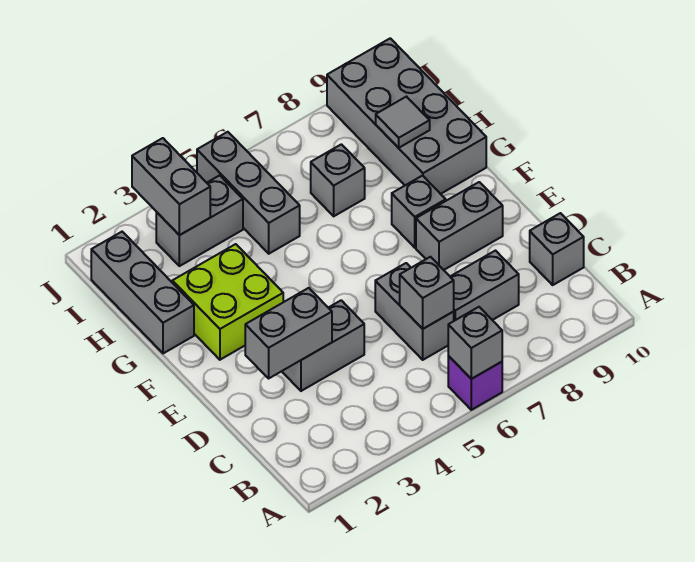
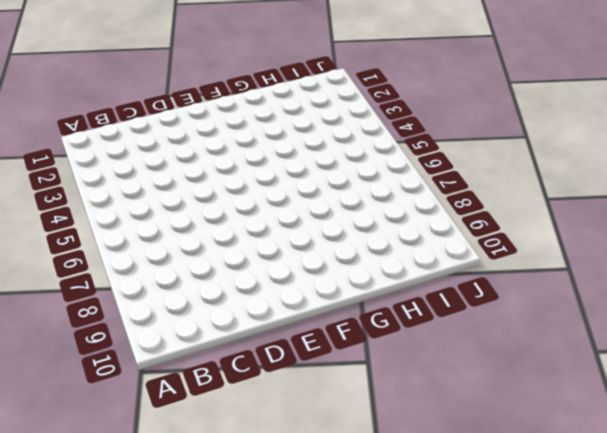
none -> purple 1x1 brick [448,356,502,410]
none -> grey 1x2 brick [375,263,454,360]
none -> grey 1x2 brick [450,251,519,321]

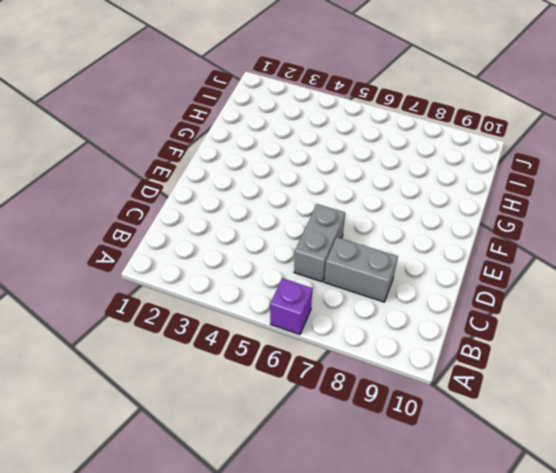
none -> grey 1x1 brick [530,213,584,285]
none -> grey 1x2 brick [282,300,364,391]
none -> grey 1x2 brick [416,182,503,270]

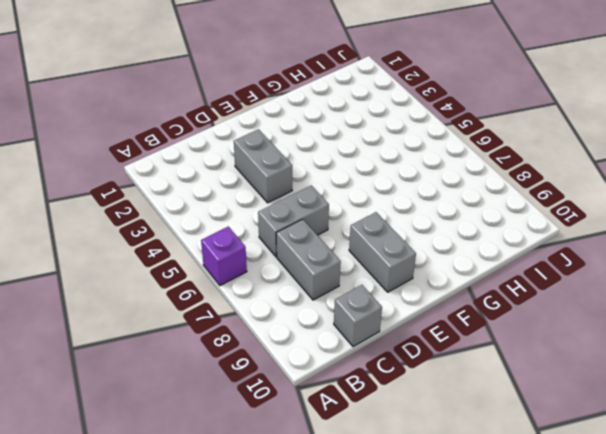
none -> lime 2x2 brick [172,244,283,360]
none -> grey 1x1 brick [392,176,446,248]
none -> grey 1x3 brick [91,232,194,353]

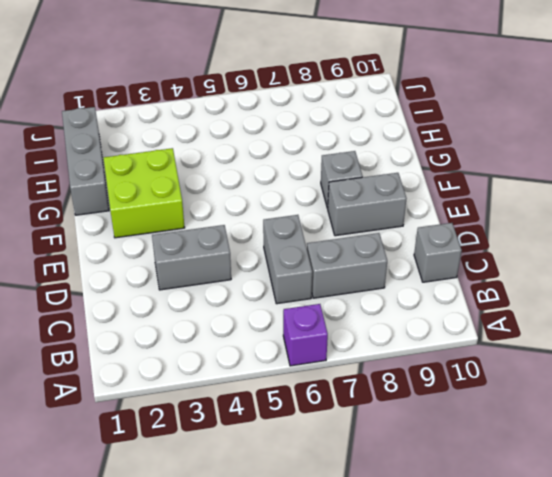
none -> grey 2x4 brick [327,38,486,194]
none -> grey 1x3 brick [197,132,300,254]
none -> grey 1x1 brick [311,144,365,216]

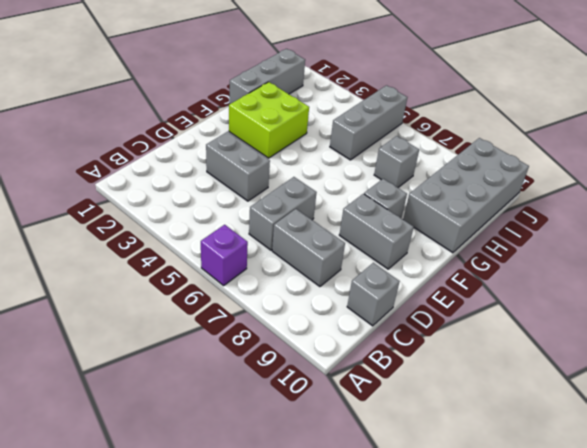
none -> grey 1x2 brick [156,175,243,266]
none -> grey 1x1 brick [448,307,502,379]
none -> grey 1x1 brick [400,257,454,329]

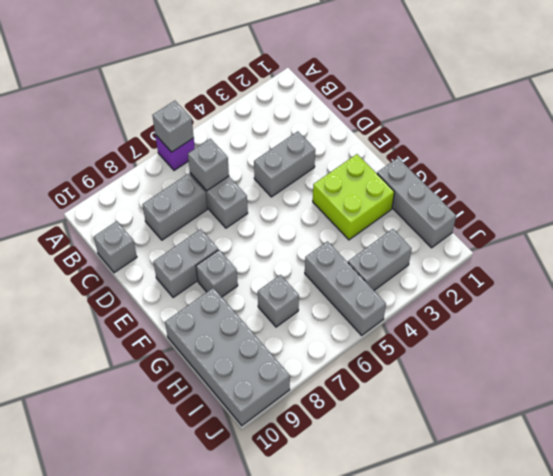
none -> grey 1x2 brick [245,288,332,378]
none -> grey 1x1 tile [376,97,430,148]
none -> grey 1x2 brick [132,138,210,235]

